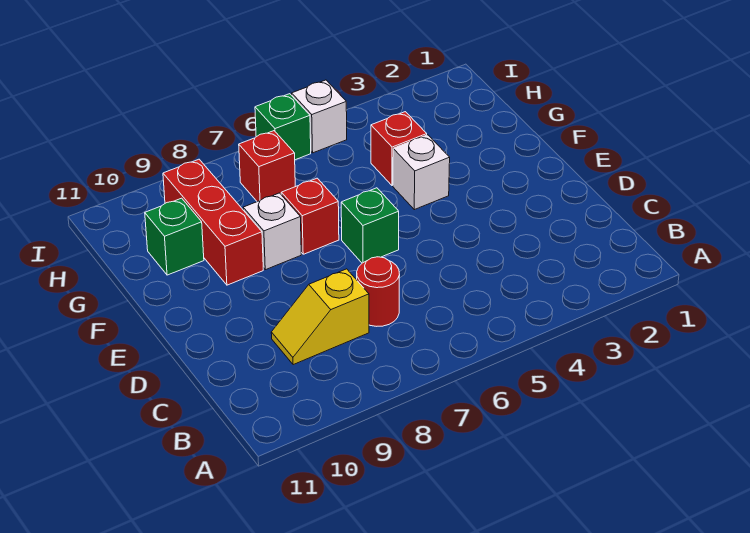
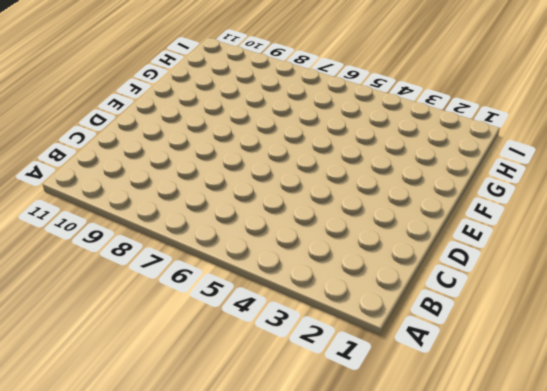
none -> red 1x1 round brick [357,257,400,326]
none -> yellow 1x2 slope [271,269,369,365]
none -> green 1x1 brick [341,188,399,263]

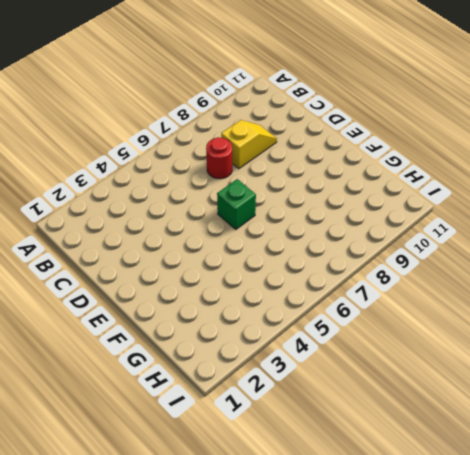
none -> white 1x1 brick [393,135,450,210]
none -> red 1x1 brick [281,178,339,254]
none -> white 1x1 brick [243,193,301,270]

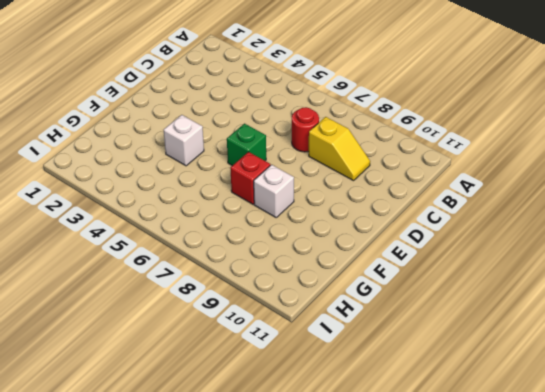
none -> red 1x3 brick [163,159,263,285]
none -> red 1x1 brick [371,112,427,186]
none -> green 1x1 brick [145,198,204,275]

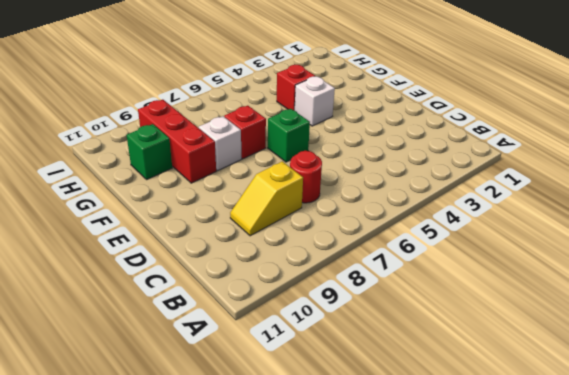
none -> red 1x1 brick [239,131,295,202]
none -> white 1x1 brick [292,80,347,153]
none -> green 1x1 brick [255,94,311,160]

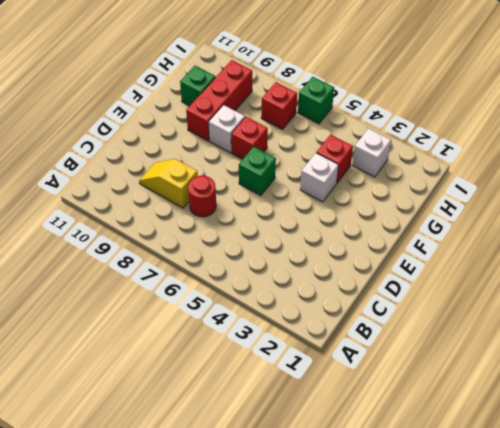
white 1x1 brick [352,128,391,177] -> white 1x1 brick moved to [292,80,347,153]

